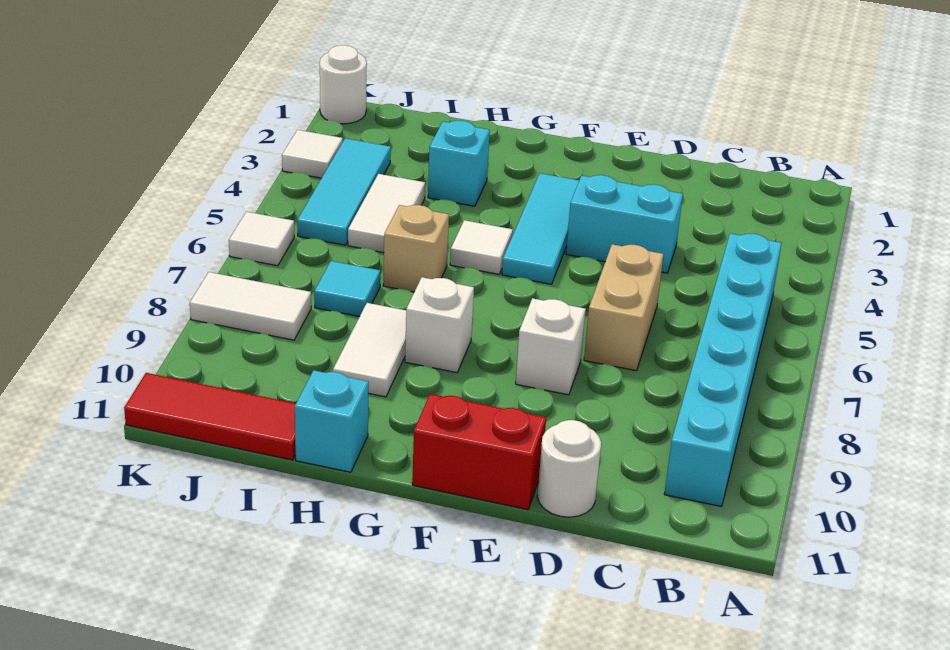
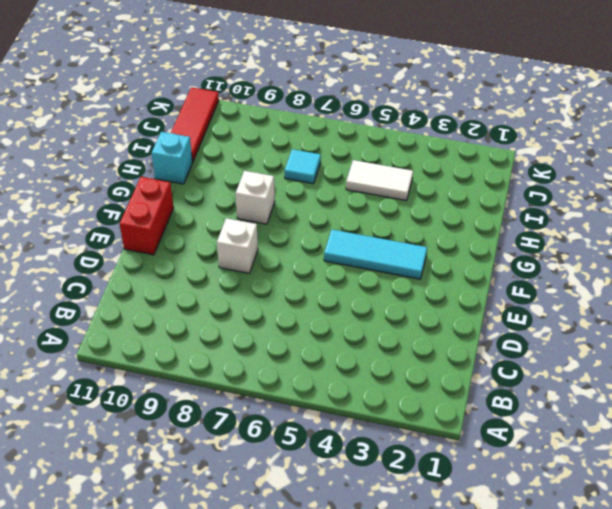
none -> cyan 1x6 brick [664,233,782,507]
none -> cyan 1x2 brick [566,175,683,273]
none -> tan 1x2 brick [584,244,663,371]

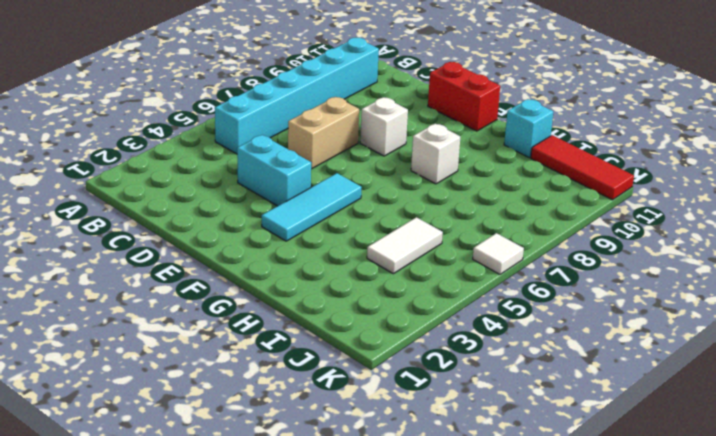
none -> white 1x1 round brick [537,420,601,517]
none -> white 1x1 tile [450,220,513,274]
none -> cyan 1x1 brick [428,121,490,206]

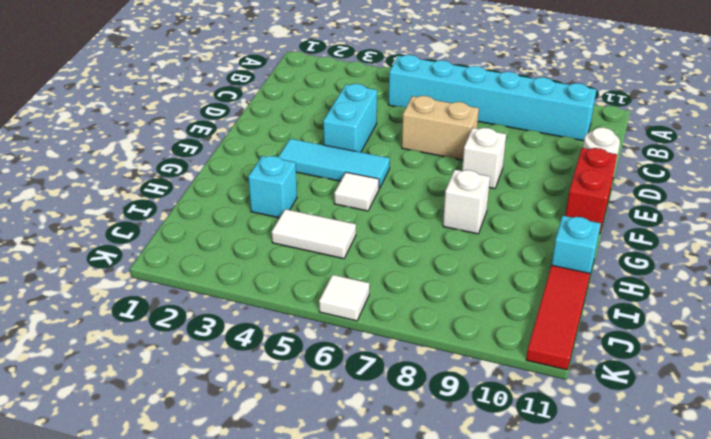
none -> tan 1x1 brick [383,205,449,292]
none -> white 1x2 tile [333,303,406,397]
none -> cyan 1x1 tile [314,261,380,317]

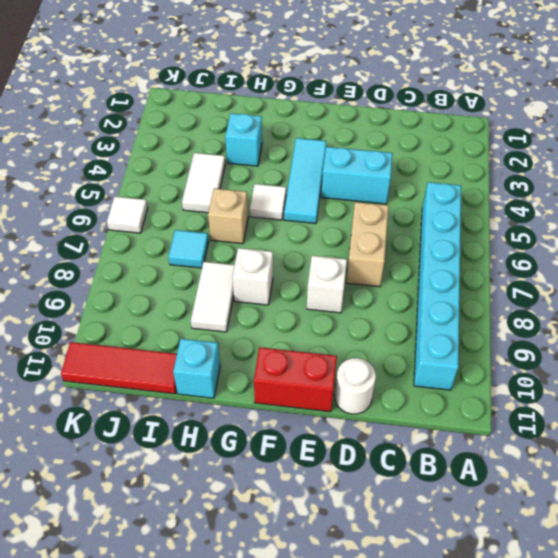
none -> cyan 1x3 tile [297,138,391,245]
none -> white 1x2 tile [190,272,311,340]
none -> white 1x1 round brick [320,45,367,124]

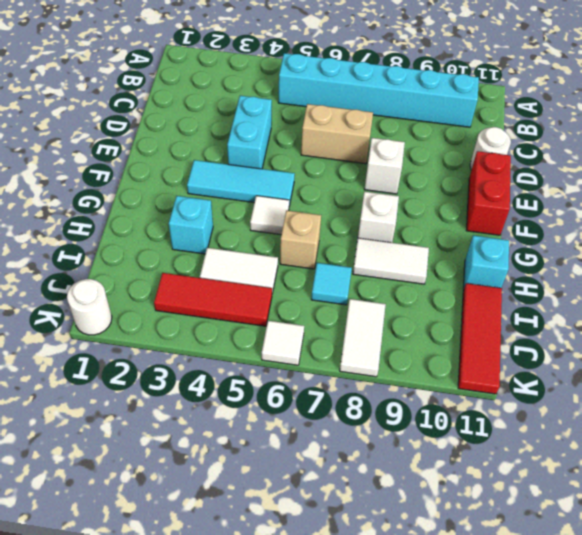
red 1x3 tile [154,273,272,326] -> cyan 1x3 tile [297,138,391,245]
none -> white 1x1 tile [282,130,343,178]

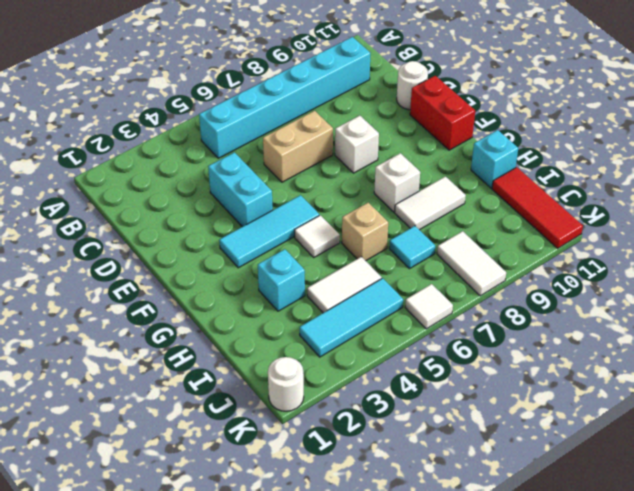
none -> white 1x1 tile [282,130,343,178]

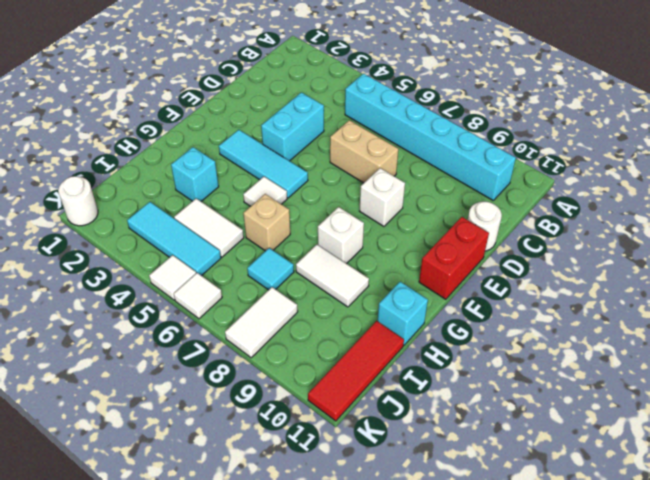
white 1x1 tile [149,255,196,300] -> white 1x1 tile moved to [282,130,343,178]

